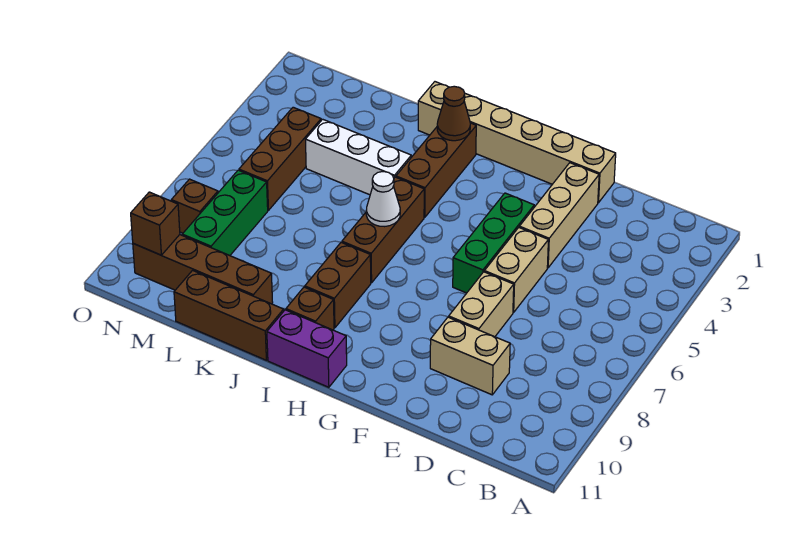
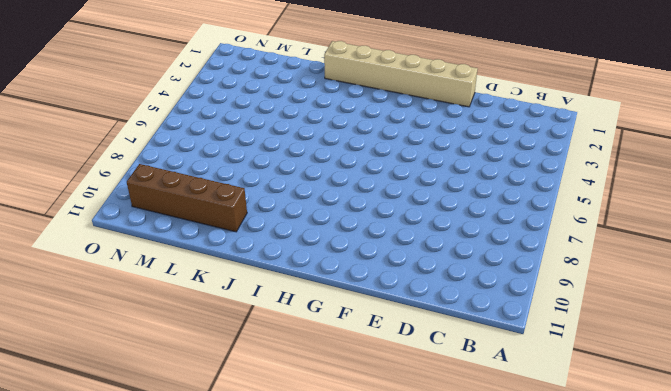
none -> tan 1x2 brick [430,317,510,395]
none -> tan 1x3 brick [519,163,599,268]
none -> tan 1x2 brick [484,228,548,312]

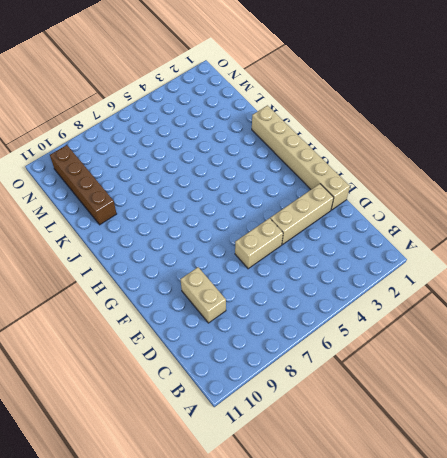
none -> tan 1x2 brick [449,272,514,337]
none -> green 1x3 brick [453,193,534,293]
none -> purple 1x2 brick [267,310,347,387]

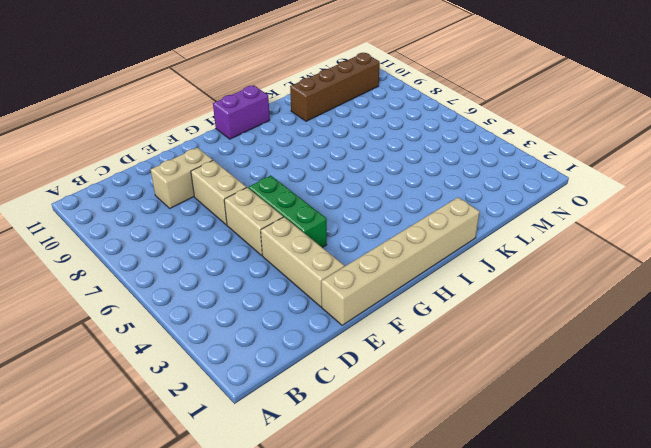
none -> brown 1x3 brick [396,123,476,217]
none -> brown 1x3 brick [342,177,424,283]
none -> brown 1x2 brick [305,242,371,328]

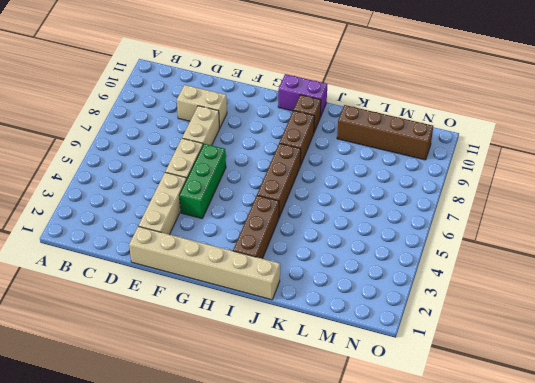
none -> white 1x3 brick [305,119,411,195]
none -> brown 1x3 brick [174,270,284,360]
none -> brown 1x3 brick [239,107,321,210]

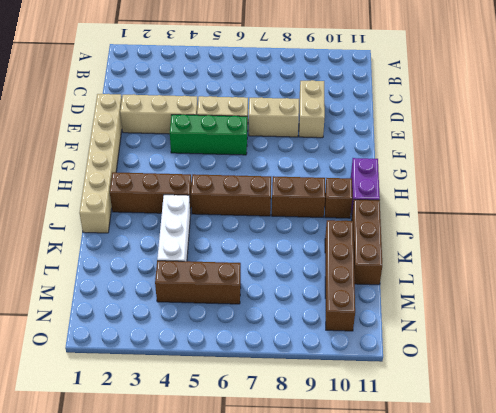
none -> green 1x3 brick [182,170,268,256]
none -> brown 1x1 brick [171,179,218,233]
none -> brown 1x1 cone [437,86,470,141]

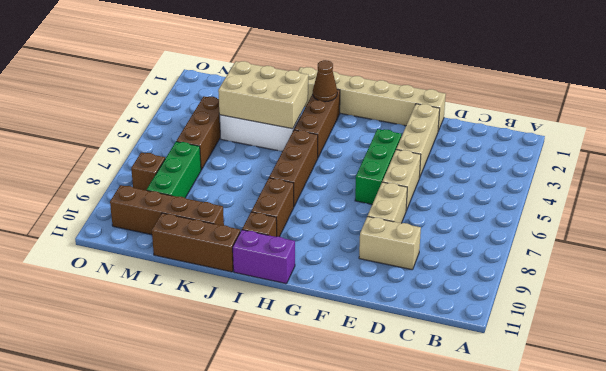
tan 2x3 brick [218,61,308,129] -> none
none -> white 1x1 cone [366,172,400,227]
none -> brown 1x1 brick [131,192,180,255]

